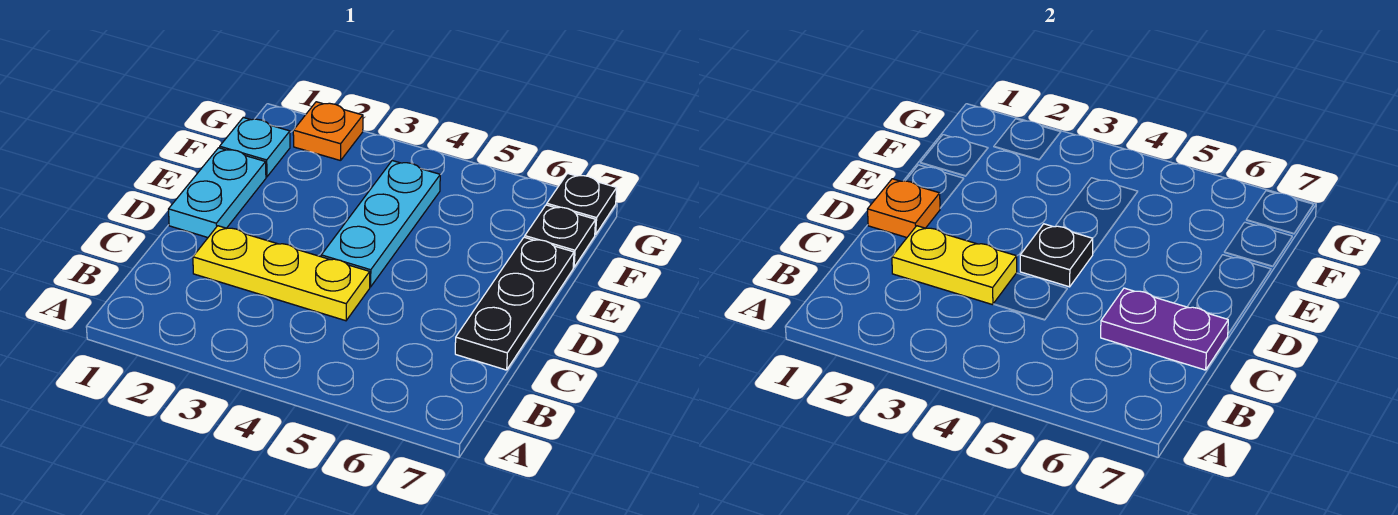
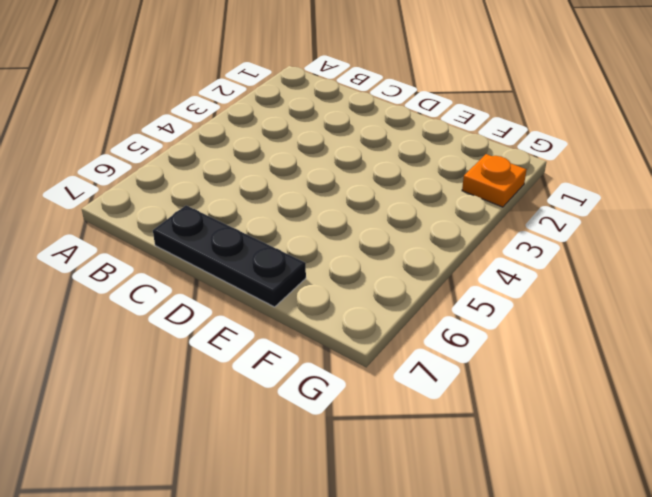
none -> yellow 1x3 plate [193,226,370,321]
none -> cyan 1x2 plate [169,148,266,237]
none -> cyan 1x3 plate [321,161,440,287]

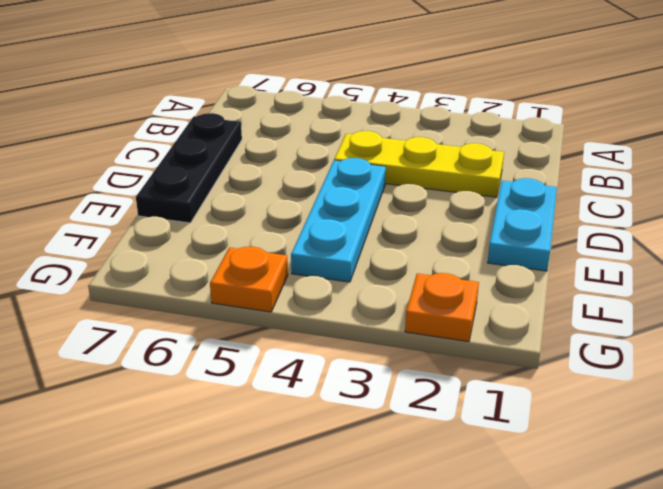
orange 1x1 plate [210,247,288,312] -> orange 1x1 plate moved to [868,179,940,237]
none -> cyan 1x1 plate [220,118,290,177]
none -> black 1x1 plate [525,205,596,267]
none -> black 1x1 plate [547,173,617,235]

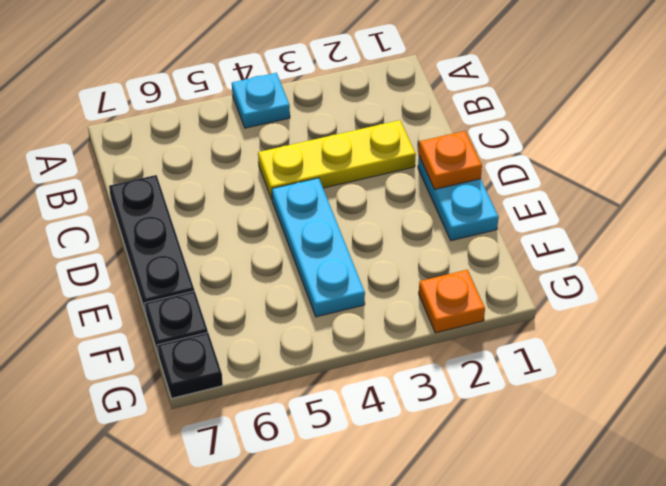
cyan 1x1 plate [232,73,290,128] -> cyan 1x1 plate moved to [220,118,290,177]
none -> yellow 1x2 plate [892,226,1017,305]
none -> purple 1x2 plate [1101,288,1228,370]
none -> black 1x1 plate [1020,224,1093,287]

